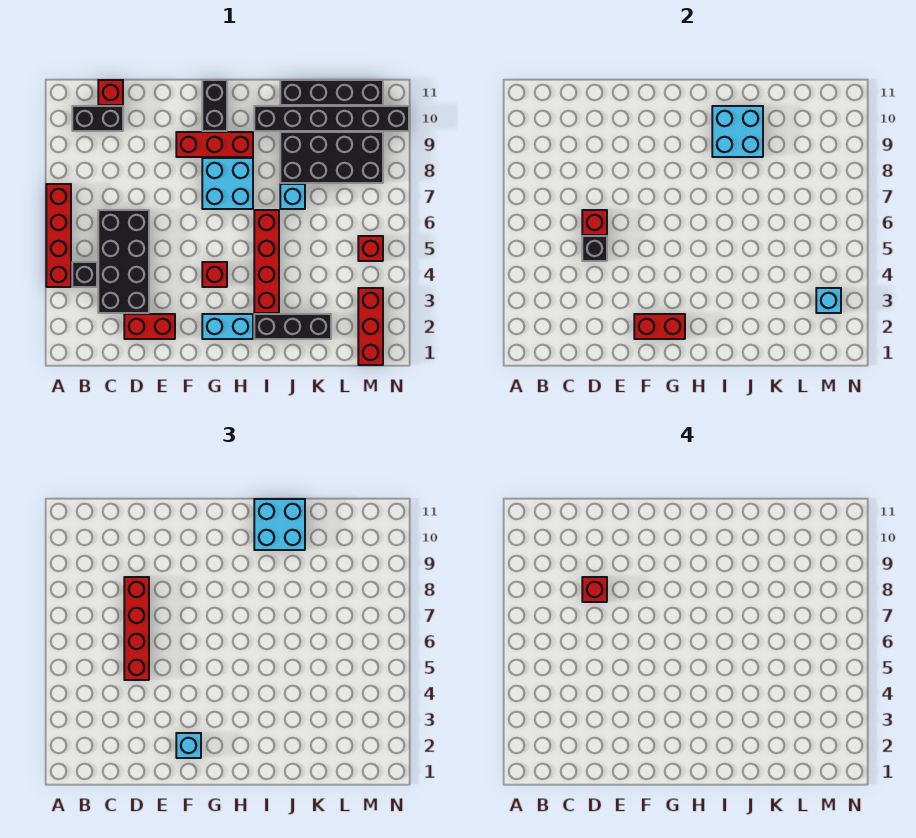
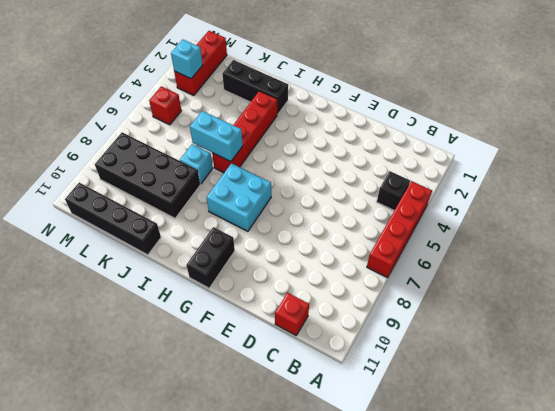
cyan 1x2 brick [190,111,243,162] -> cyan 1x2 brick moved to [202,314,253,339]
none -> black 1x2 brick [72,106,123,131]
none -> black 2x4 brick [98,210,149,313]
none -> red 1x2 brick [124,314,175,339]

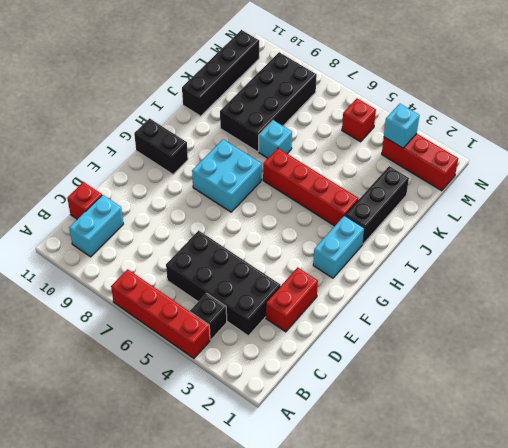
cyan 1x2 brick [69,195,123,257] -> black 1x2 brick [72,106,123,131]
none -> red 1x3 brick [176,132,253,157]
none -> red 1x1 brick [202,262,227,287]
none -> black 1x6 brick [254,106,409,131]

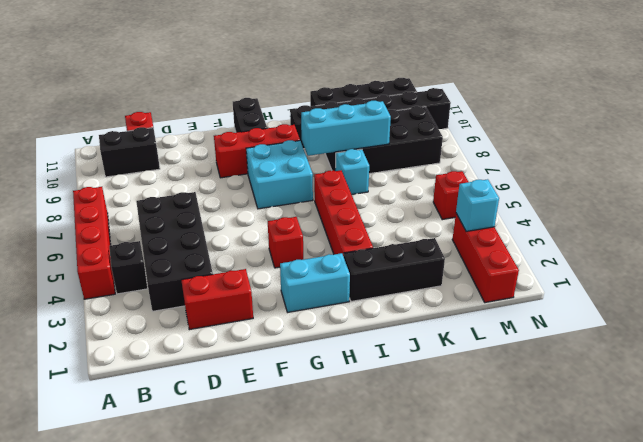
cyan 1x3 brick [301,101,391,156] -> none
none -> black 1x1 brick [582,236,607,261]
none -> red 1x1 brick [582,210,607,235]
none -> red 1x2 brick [634,314,685,339]

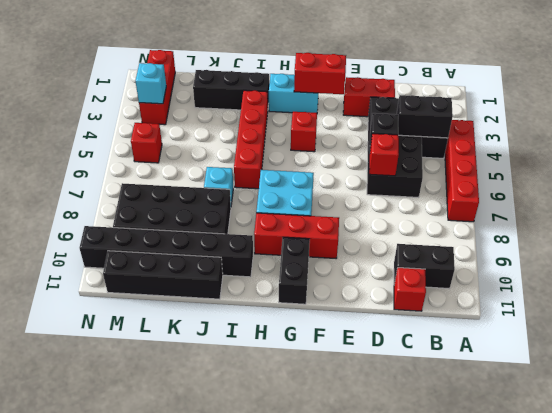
black 1x2 brick [397,95,453,138] -> none
none -> cyan 2x2 brick [712,106,763,157]
none -> red 1x4 brick [124,577,149,680]
none -> cyan 1x1 brick [176,733,201,758]

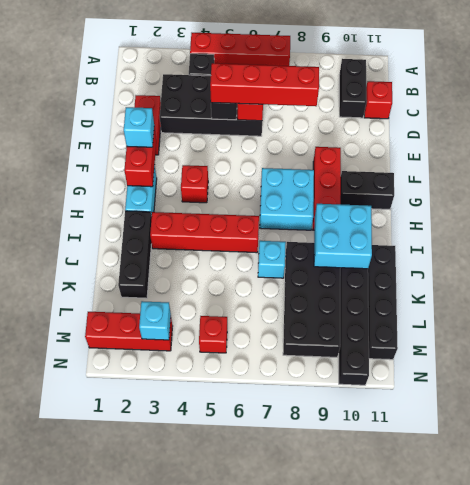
none -> cyan 2x2 brick [254,499,305,550]
none -> red 1x1 brick [582,577,607,602]

